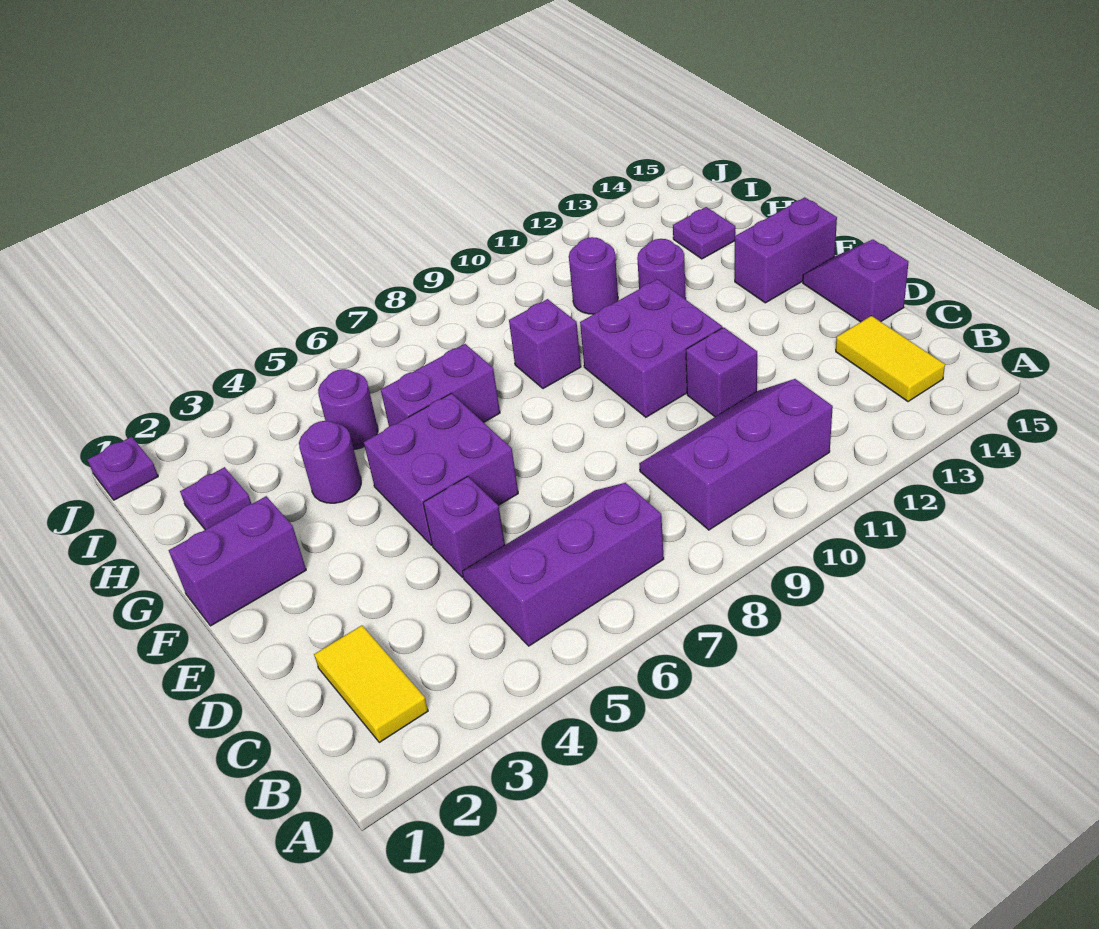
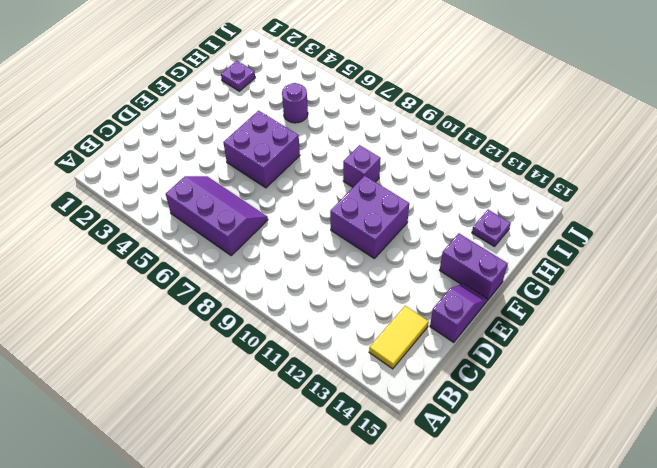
none -> yellow 1x2 tile [314,625,428,742]
none -> purple 2x3 slope [639,379,833,530]
none -> purple 1x1 brick [423,476,505,577]

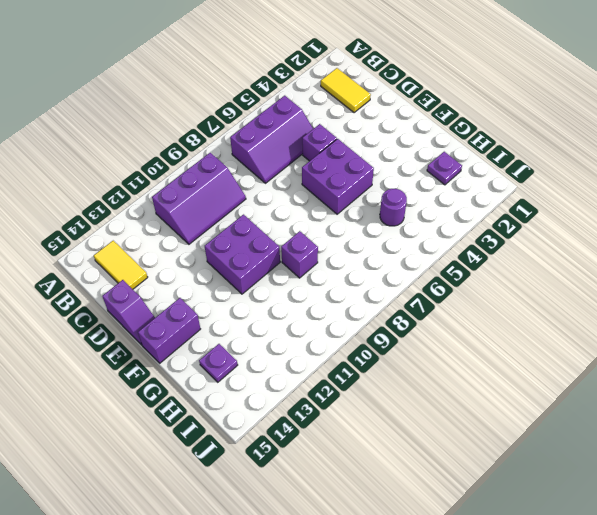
none -> purple 1x1 brick [686,327,757,417]
none -> purple 1x2 brick [169,496,306,626]
none -> purple 1x1 round brick [299,421,361,503]

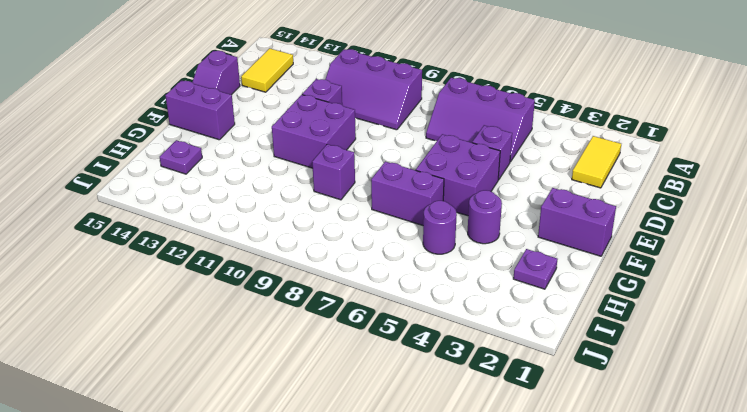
none -> purple 1x1 round brick [637,239,686,299]
none -> purple 1x1 round brick [569,237,618,314]
none -> purple 1x1 plate [88,437,158,500]

